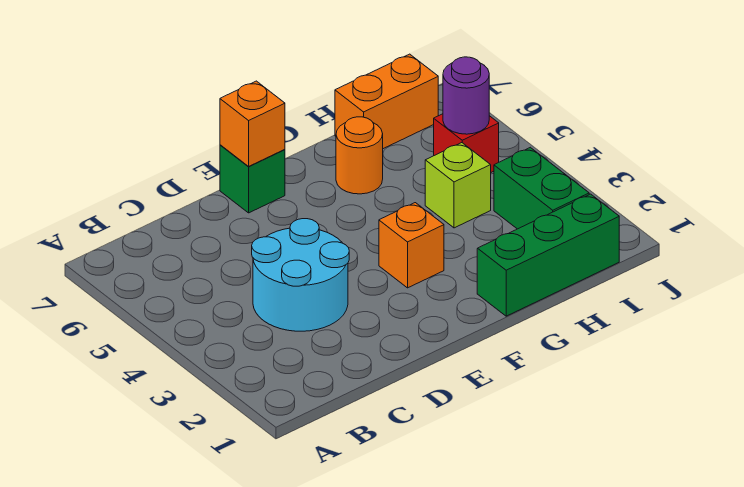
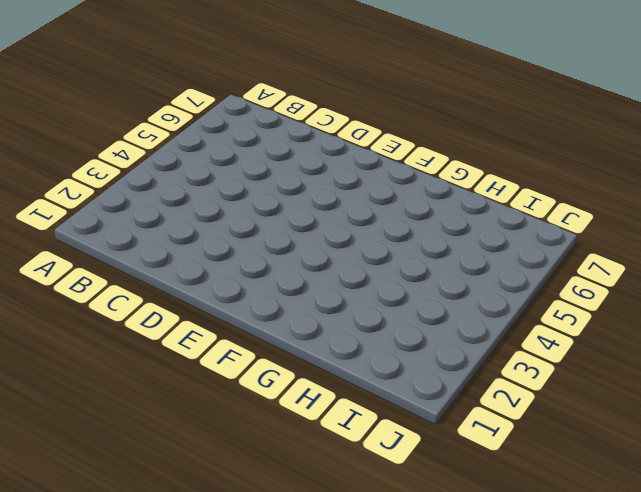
none -> cyan 2x2 round brick [252,219,349,331]
none -> green 1x1 brick [220,145,285,213]

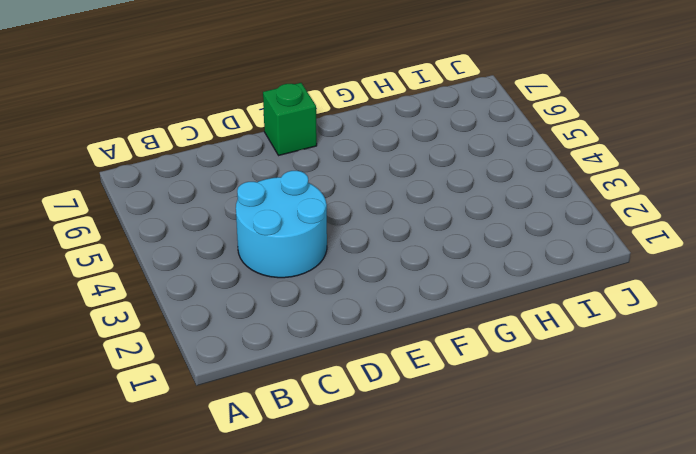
none -> orange 1x1 brick [379,203,444,288]
none -> green 1x3 brick [477,194,619,316]

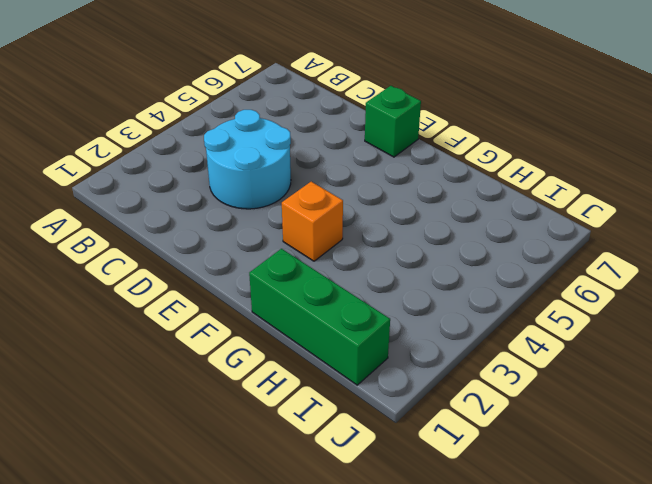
none -> orange 1x1 round brick [336,117,383,194]
none -> lime 1x1 brick [425,143,491,228]

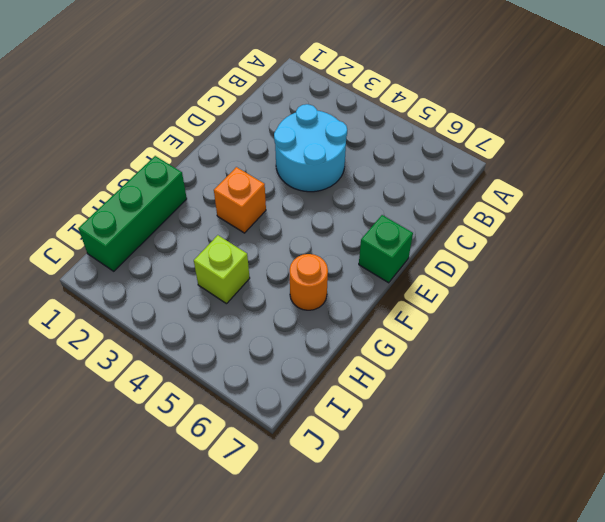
none -> orange 1x2 brick [335,54,439,149]
none -> green 1x2 brick [494,147,589,229]

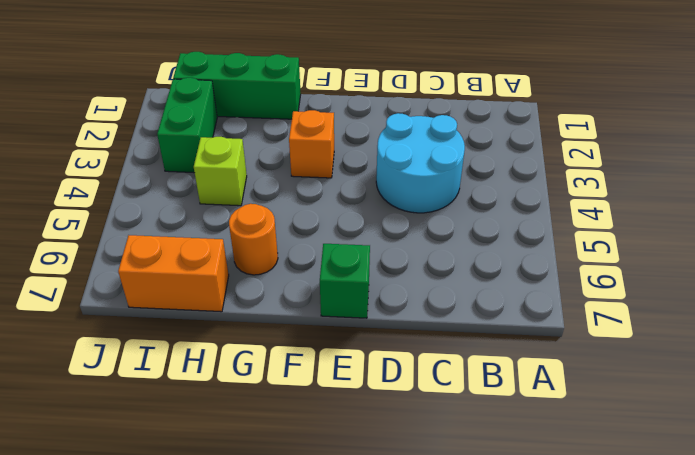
none -> red 1x1 brick [434,114,499,172]
none -> orange 1x1 brick [220,81,285,167]

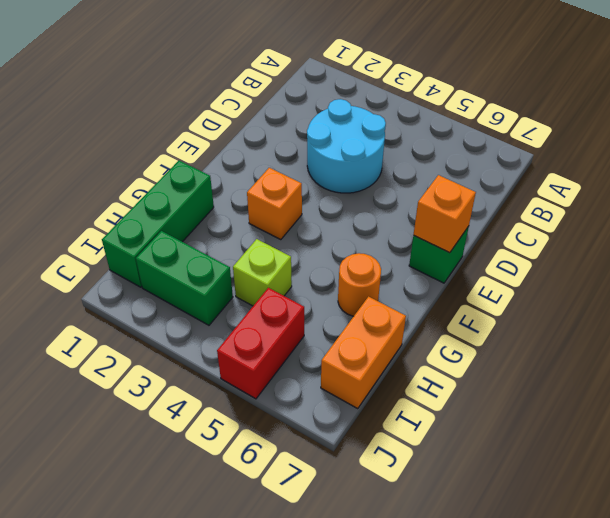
red 1x2 brick [217,288,304,399] -> red 1x1 brick [434,114,499,172]
none -> purple 1x1 round brick [443,57,489,134]

